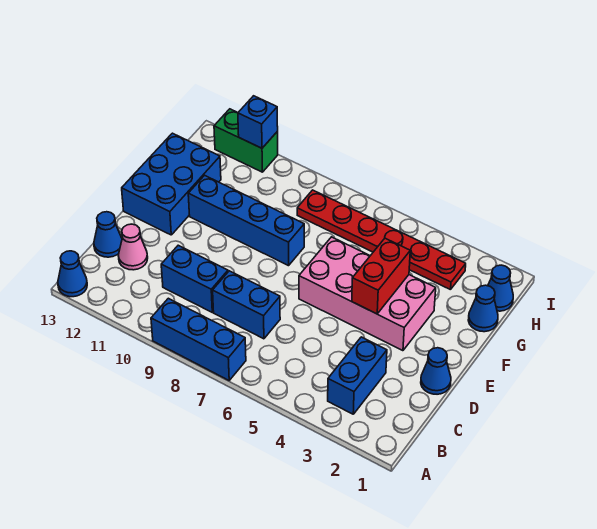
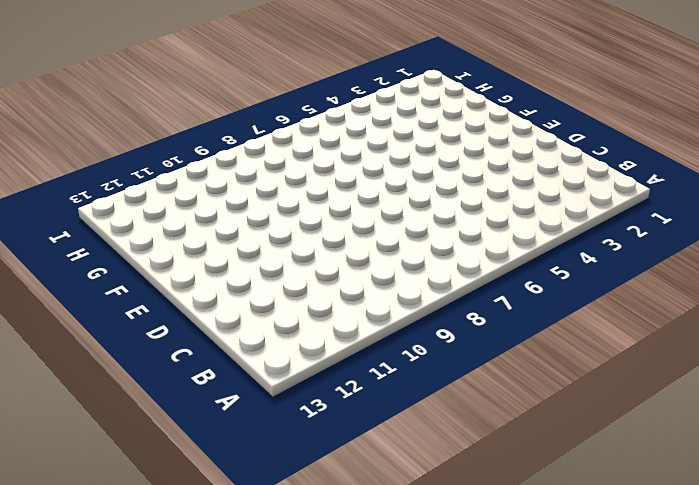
none -> blue 1x3 brick [151,298,246,380]
none -> blue 1x1 cone [58,251,87,297]
none -> blue 1x2 brick [328,337,387,414]

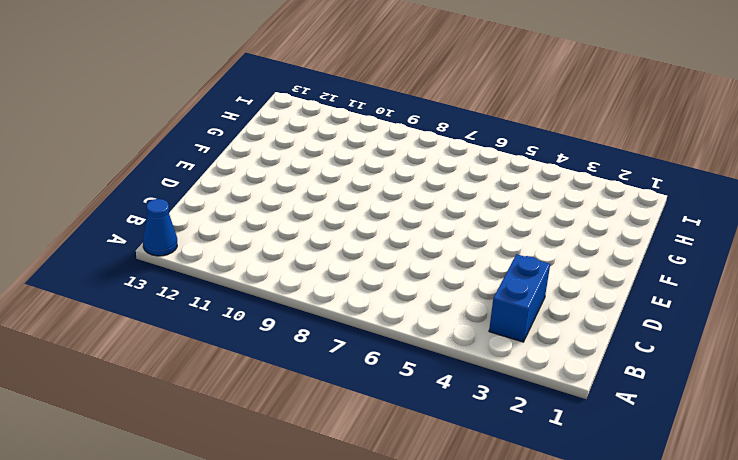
none -> blue 1x3 brick [151,298,246,380]
none -> blue 1x2 brick [213,271,280,339]
none -> blue 1x2 brick [161,245,228,312]

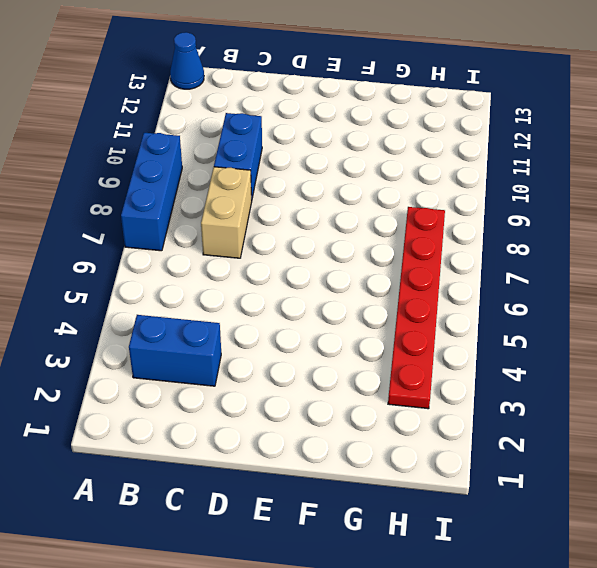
tan 1x2 brick [201,167,252,258] -> blue 1x2 brick [213,271,280,339]
none -> pink 1x1 cone [118,224,148,270]
none -> blue 1x1 cone [94,212,122,257]
none -> blue 1x1 cone [421,348,451,394]

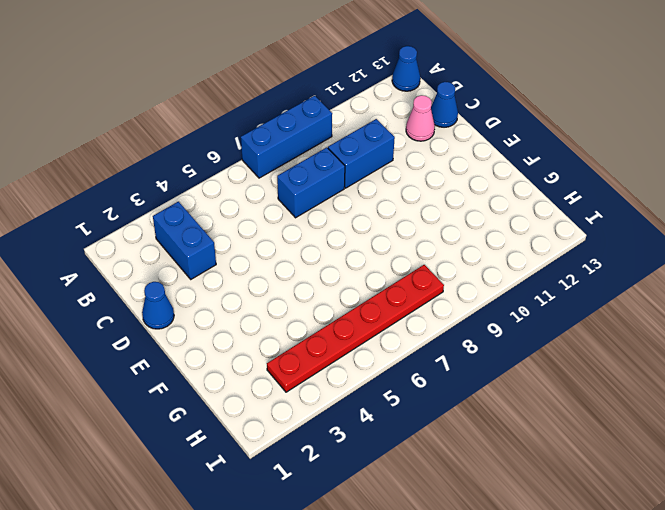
none -> pink 2x4 brick [299,237,436,351]
none -> blue 2x3 brick [122,133,221,235]
none -> blue 1x4 brick [188,175,304,266]

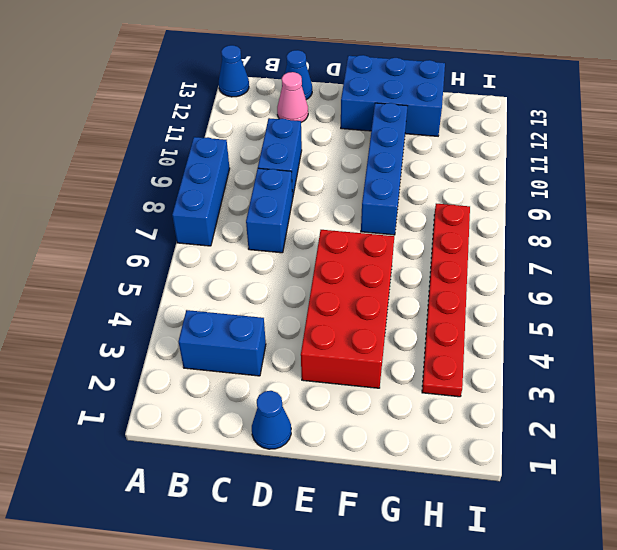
red 2x4 brick [301,230,394,388] -> pink 2x4 brick [299,237,436,351]
none -> blue 1x1 cone [468,285,498,332]
none -> blue 1x1 cone [488,265,513,311]
none -> green 1x2 brick [214,109,278,172]

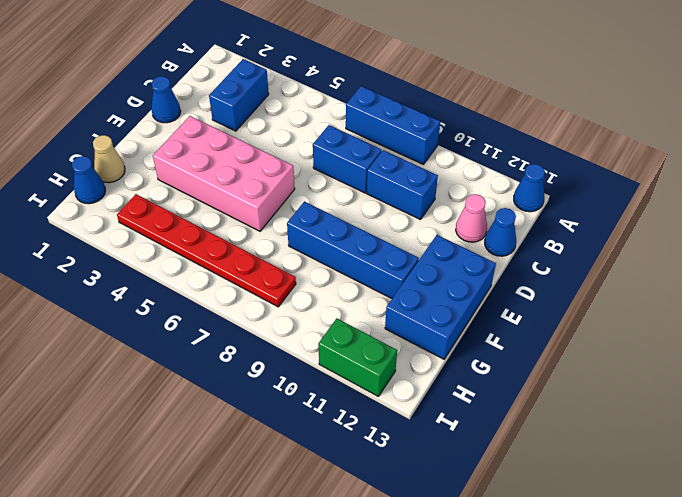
tan 1x1 cone [93,135,125,183] -> blue 1x1 cone [468,285,498,332]
none -> red 1x2 brick [352,238,410,314]
none -> blue 1x1 brick [238,96,278,148]

